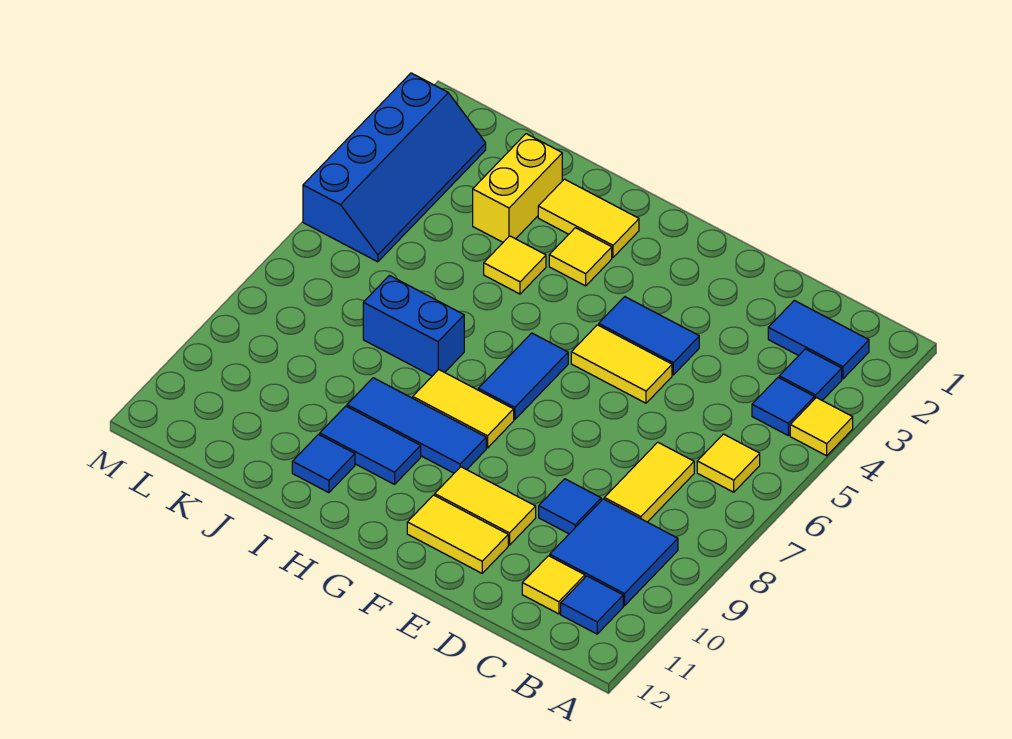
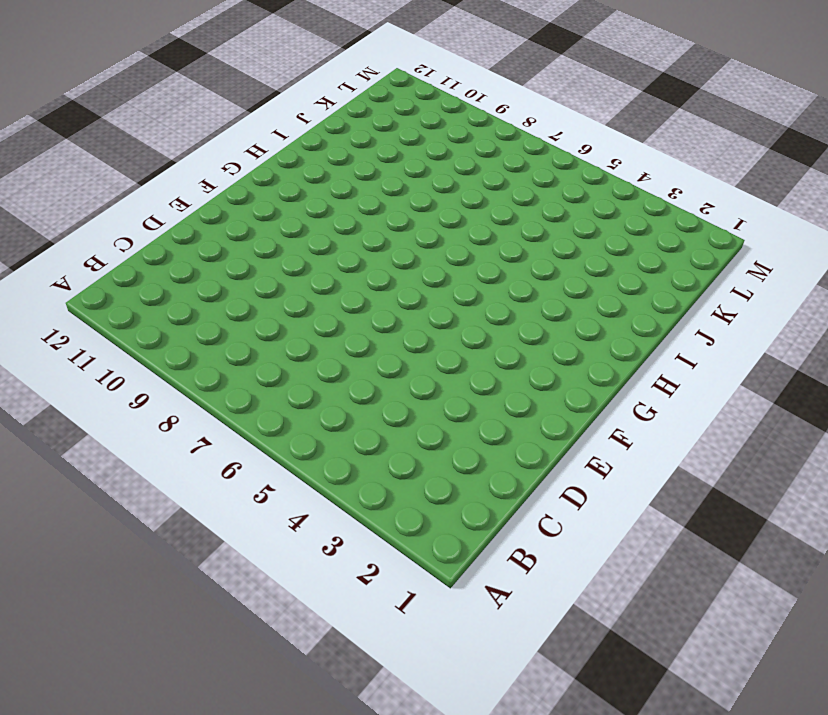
none -> yellow 1x1 tile [790,398,853,456]
none -> blue 1x2 tile [768,300,869,379]
none -> blue 1x1 tile [779,349,842,400]

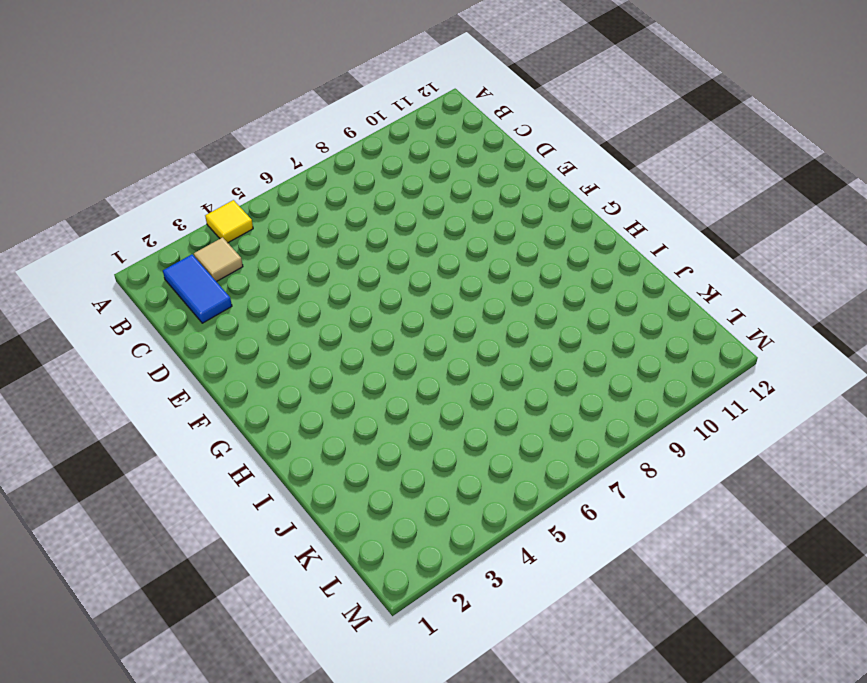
tan 1x1 tile [194,237,243,282] -> blue 1x1 tile [779,349,842,400]
none -> blue 1x1 tile [752,378,814,435]
none -> yellow 1x1 tile [697,434,760,492]
none -> blue 2x2 tile [550,499,678,606]

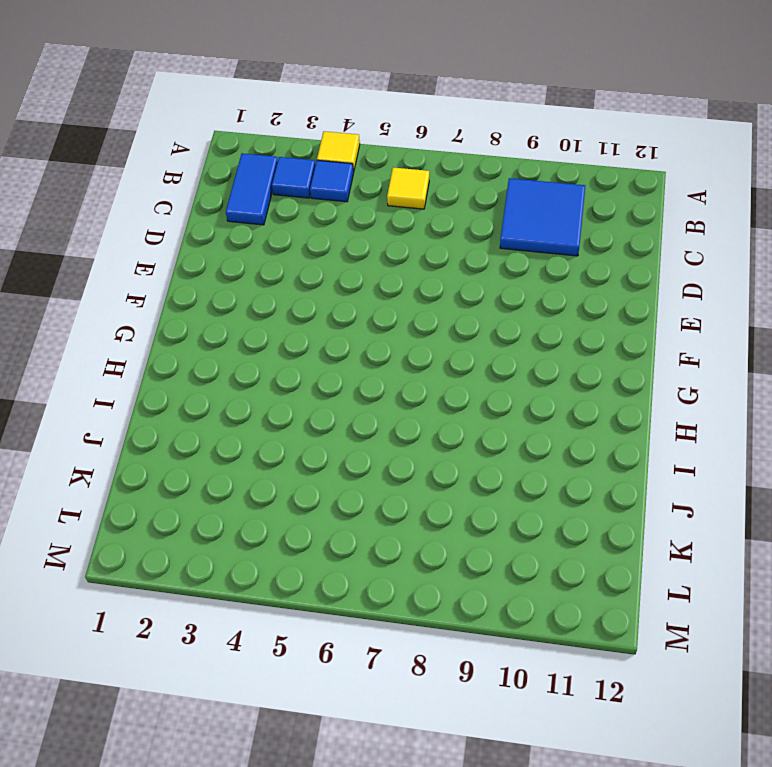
none -> blue 1x1 tile [561,576,623,634]
none -> yellow 1x2 tile [604,442,694,522]
none -> yellow 1x1 tile [522,556,585,614]

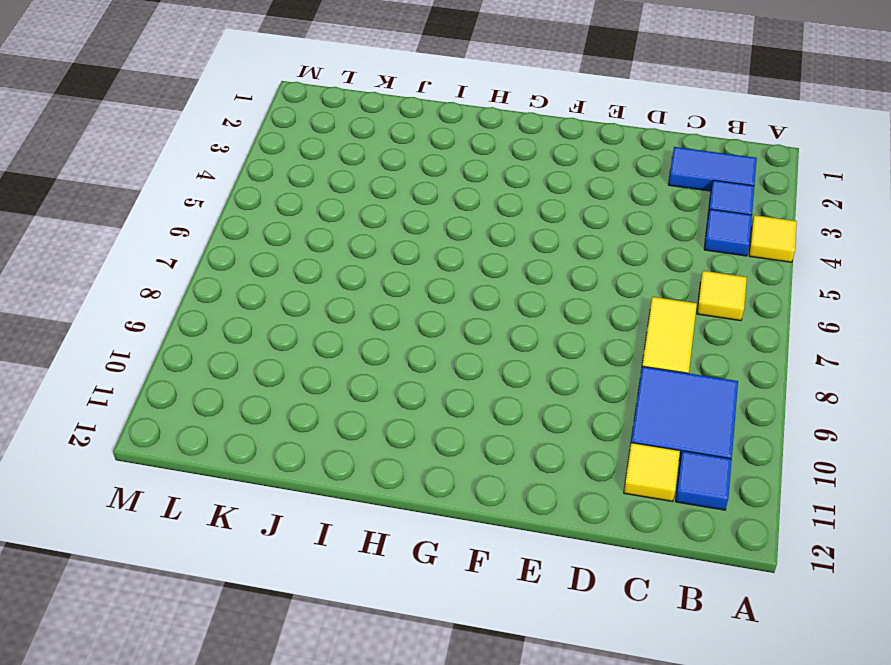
none -> blue 1x1 tile [539,479,601,534]
none -> blue 1x2 tile [599,297,699,375]
none -> yellow 1x2 tile [571,325,672,403]

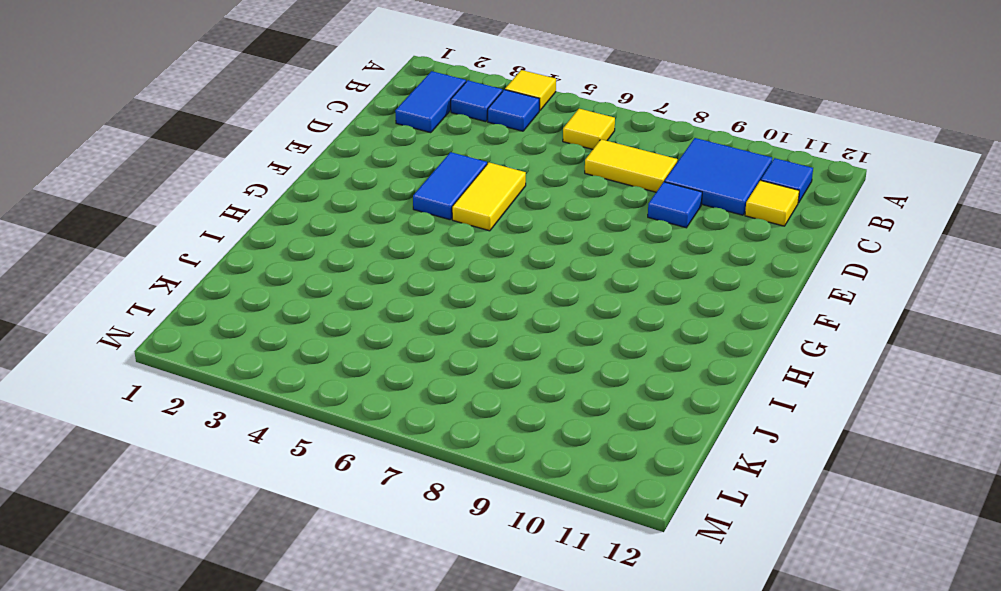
none -> yellow 1x2 tile [435,467,536,545]
none -> yellow 1x2 tile [407,495,508,573]
none -> blue 1x2 tile [478,333,568,420]

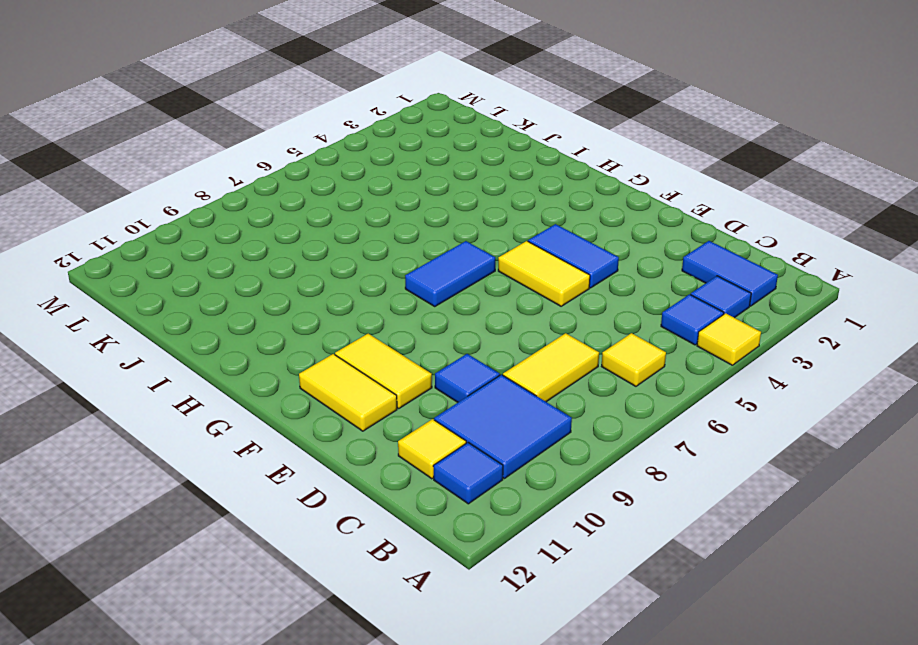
none -> yellow 1x2 tile [413,370,514,448]
none -> blue 1x3 tile [347,378,486,473]
none -> yellow 1x2 tile [538,179,639,257]

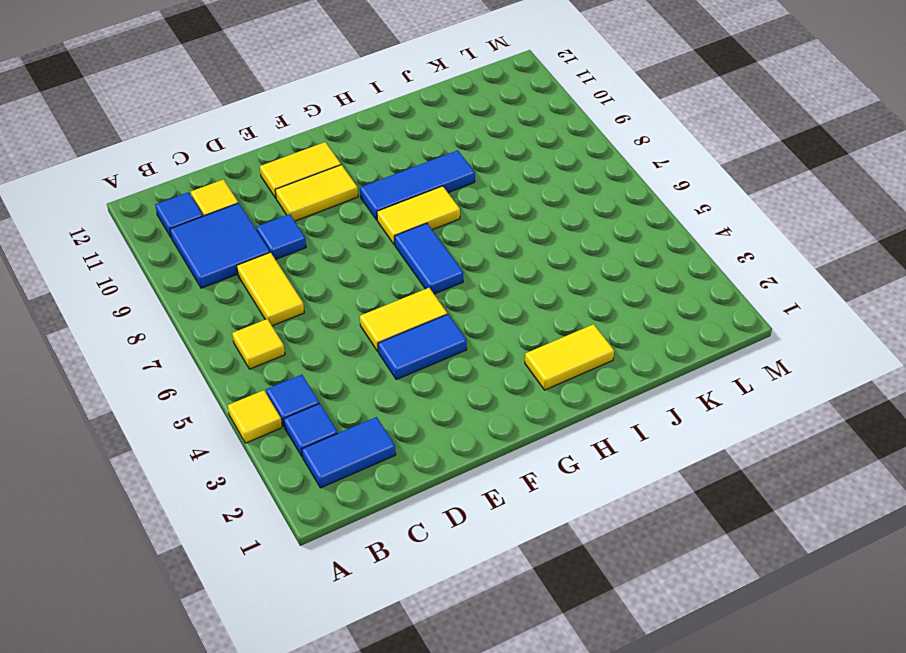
none -> yellow 1x1 tile [549,228,612,286]
none -> blue 1x2 tile [320,406,421,484]
none -> yellow 1x1 tile [484,236,546,294]

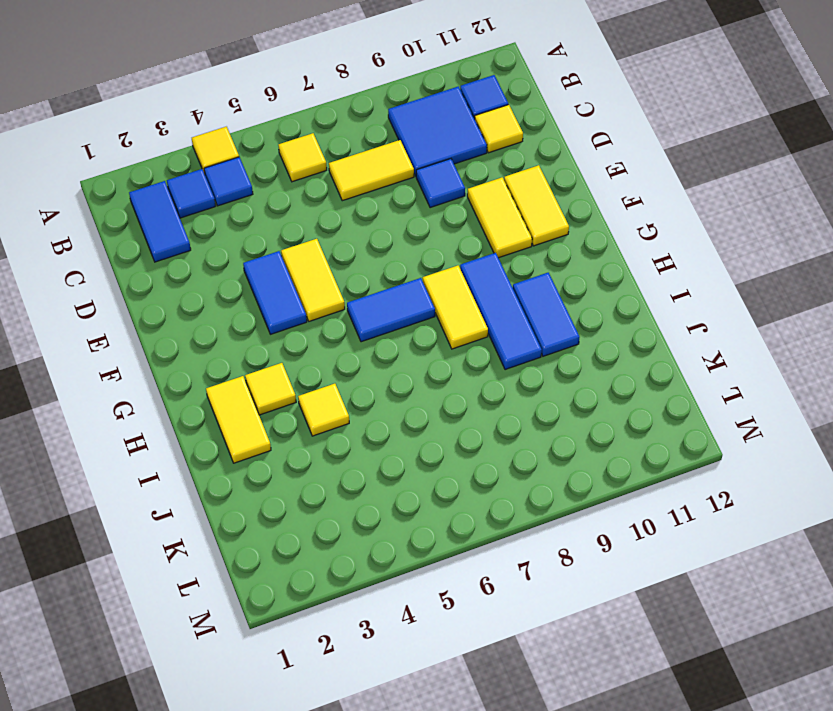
none -> blue 1x2 brick [363,276,464,376]
none -> blue 1x1 tile [292,434,355,493]
none -> yellow 1x2 brick [473,134,562,242]

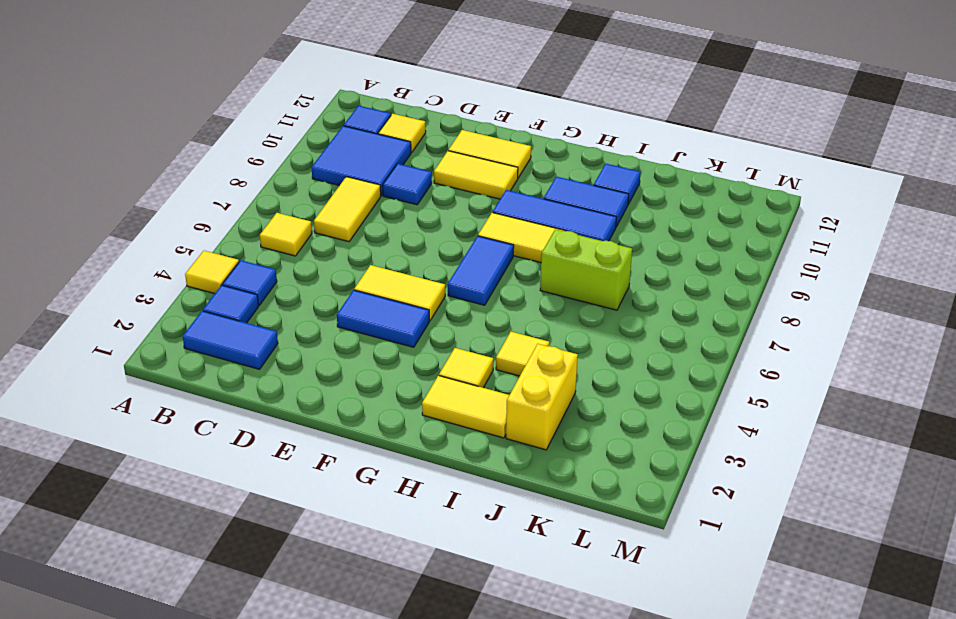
lime 1x2 brick [540,229,632,310] -> blue 1x2 brick [363,276,464,376]
none -> blue 2x4 slope [303,73,486,262]

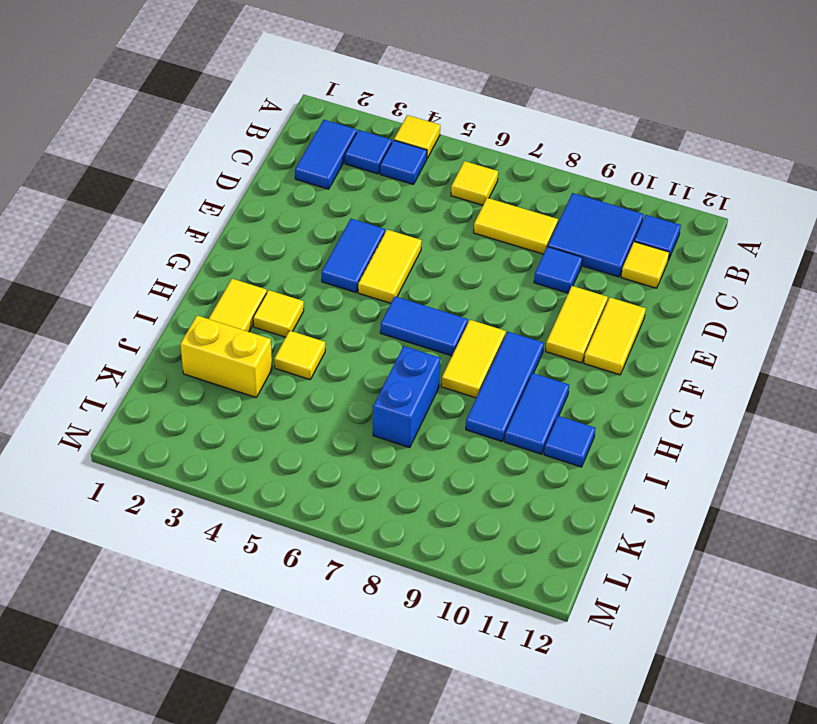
none -> blue 2x4 slope [303,73,486,262]

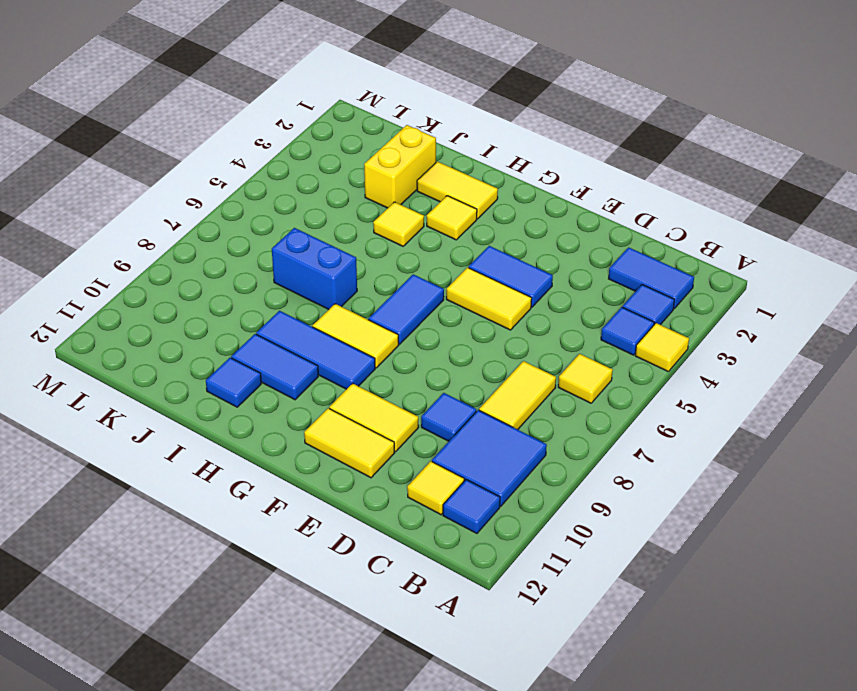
none -> blue 2x4 slope [303,73,486,262]

